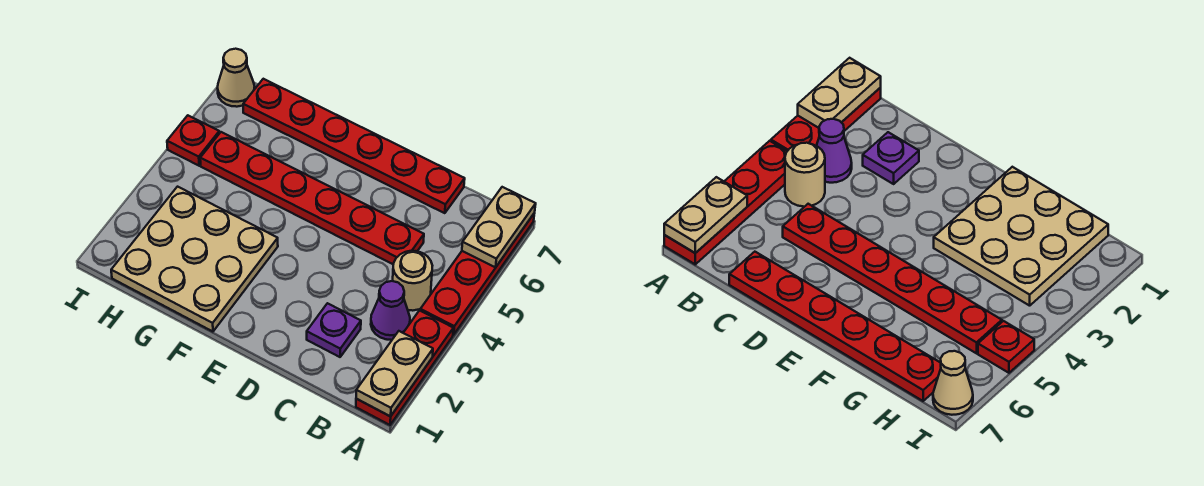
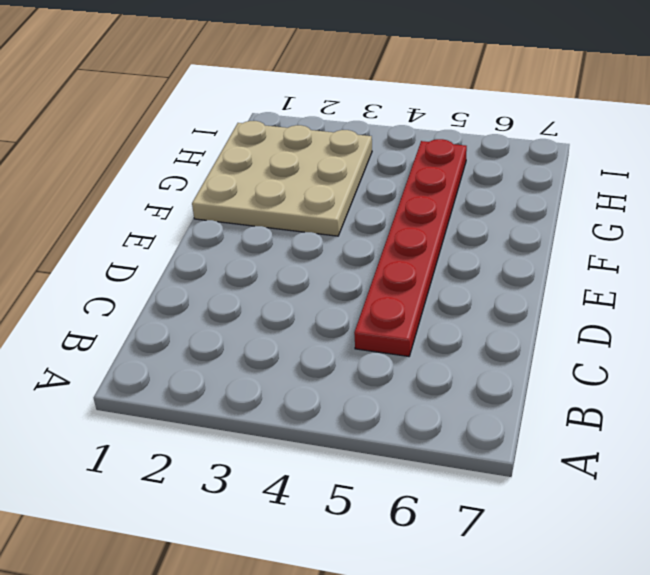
none -> red 1x3 plate [356,310,453,425]
none -> red 1x4 plate [420,213,535,335]
none -> purple 1x1 cone [371,281,410,340]

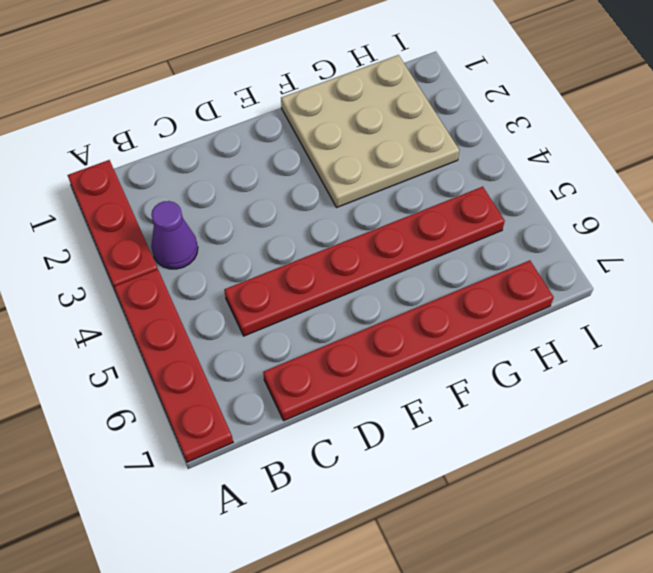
none -> tan 1x1 round brick [393,251,432,311]
none -> purple 1x1 plate [307,303,361,357]
none -> red 1x1 plate [167,115,219,166]

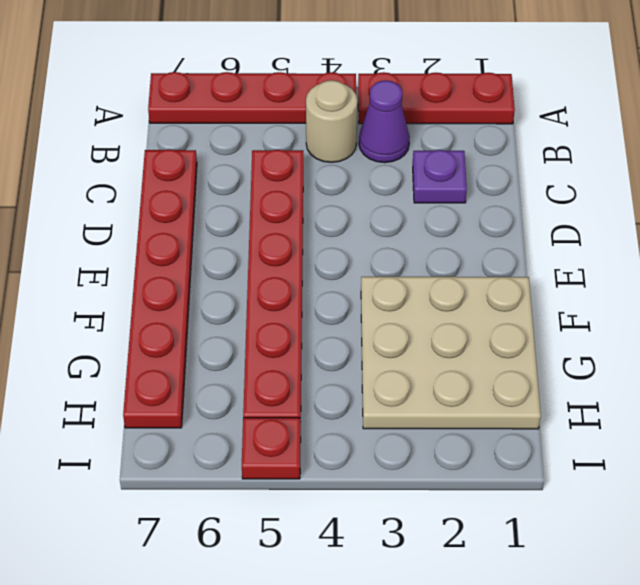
none -> tan 1x1 cone [217,49,255,107]
none -> tan 1x2 plate [356,331,433,416]
none -> tan 1x2 plate [462,187,536,267]

